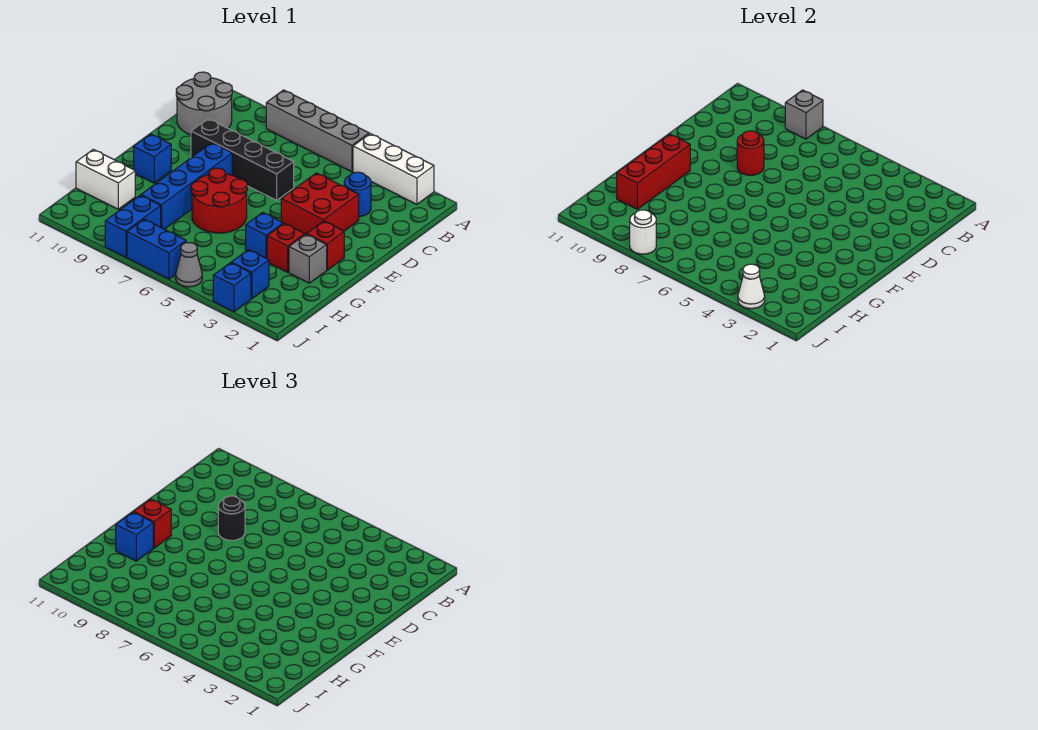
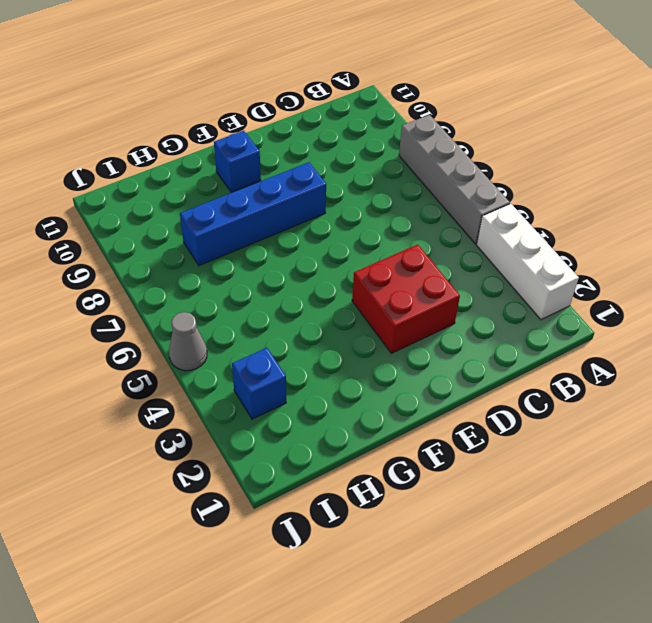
none -> grey 2x2 round brick [176,72,232,135]
none -> blue 1x1 round brick [344,172,371,217]
none -> black 1x4 brick [191,119,294,200]

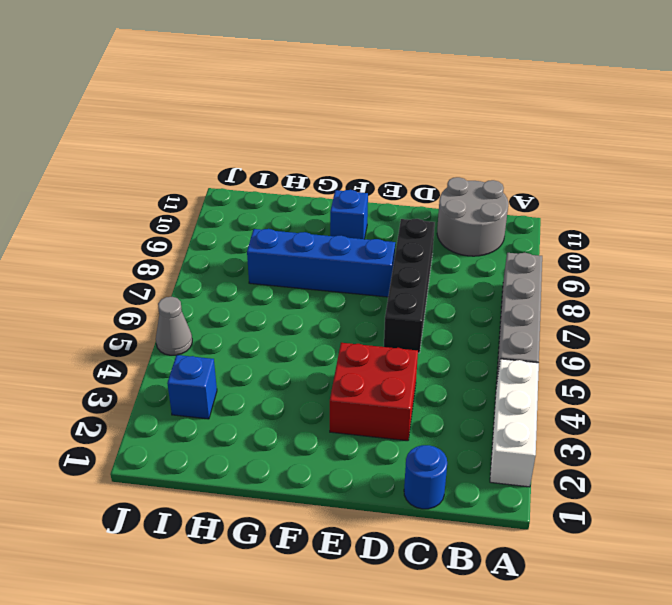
blue 1x1 round brick [404,445,447,509] -> blue 1x1 round brick moved to [344,172,371,217]
none -> red 1x1 brick [307,221,344,270]
none -> red 2x2 round brick [191,168,247,233]
none -> grey 1x1 brick [289,234,327,283]

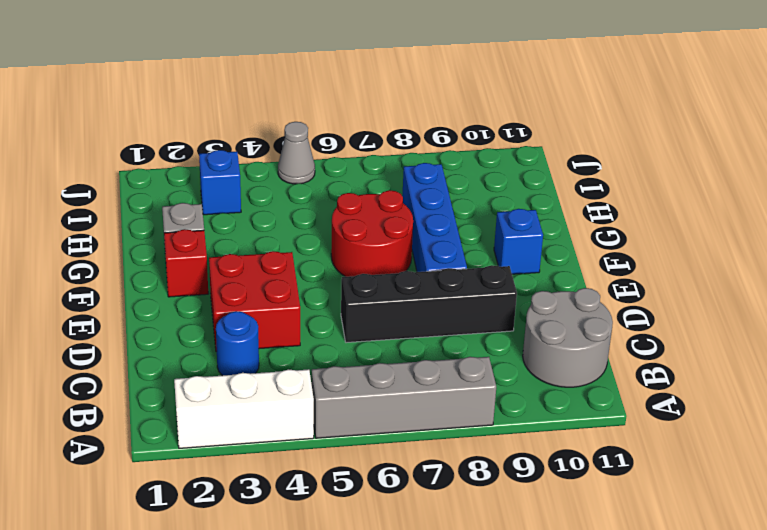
none -> red 1x1 brick [267,223,305,272]
none -> blue 1x1 brick [246,212,283,259]
none -> white 1x2 brick [76,149,135,209]

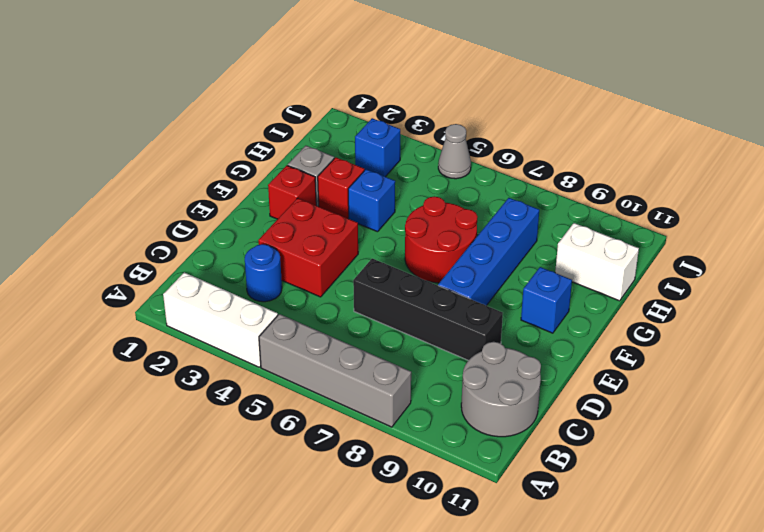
none -> blue 1x2 brick [105,195,161,257]
none -> blue 1x1 brick [213,263,251,312]
none -> blue 1x2 brick [127,219,186,279]

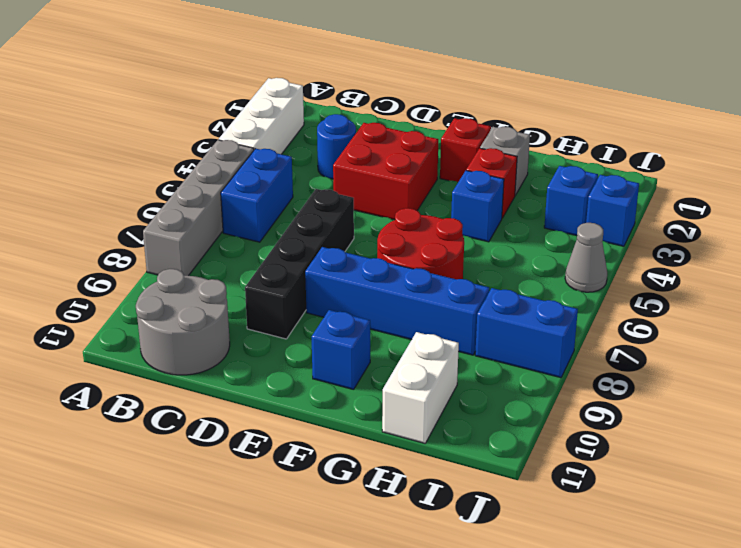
blue 1x2 brick [221,149,293,242] -> blue 1x2 brick moved to [127,219,186,279]
none -> grey 1x1 brick [785,90,823,139]
none -> red 1x1 round brick [737,131,764,175]
none -> red 1x3 brick [617,134,690,209]

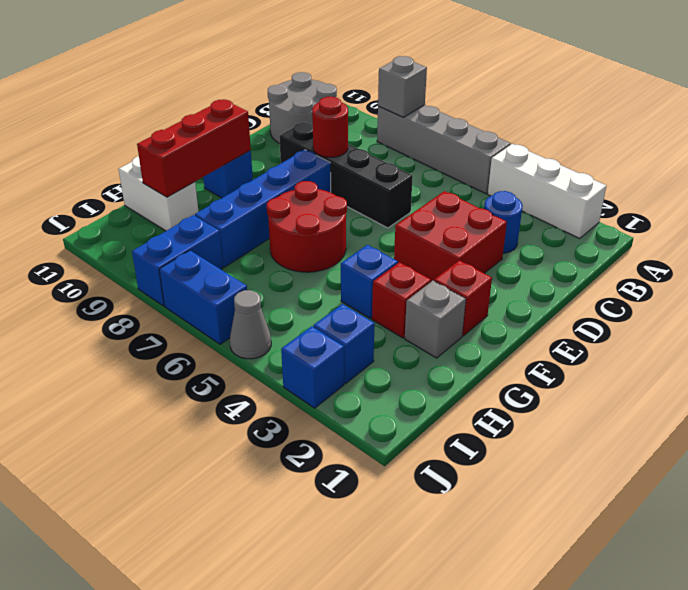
none -> white 1x1 cone [738,264,765,309]
none -> white 1x1 round brick [630,210,656,254]
none -> black 1x1 round brick [218,496,245,540]

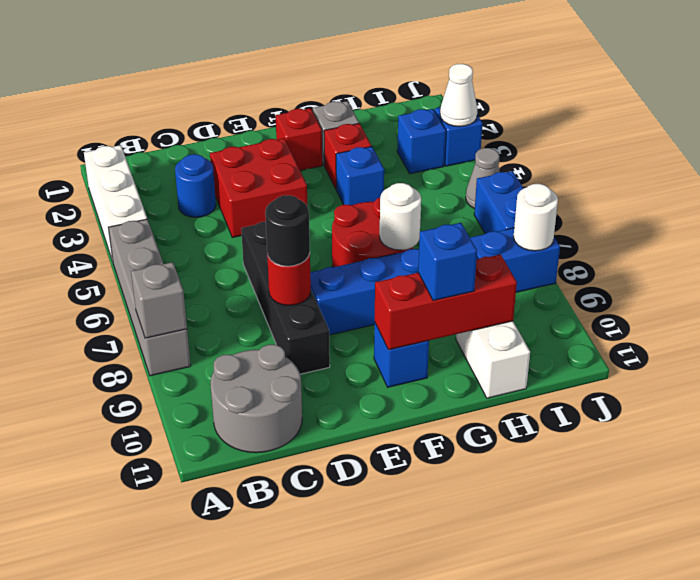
white 1x1 round brick [380,183,421,250] -> none
none -> red 1x1 brick [134,499,171,548]

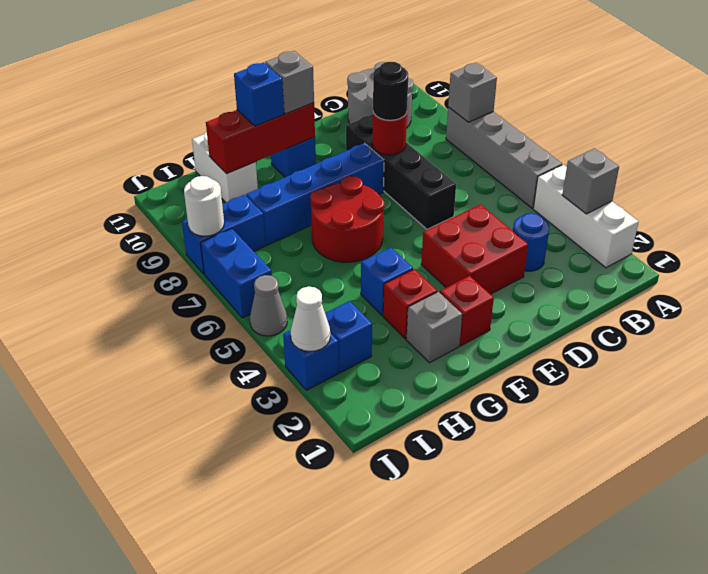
grey 1x1 brick [562,148,619,214] -> none
grey 1x1 brick [265,51,314,114] -> red 1x1 brick [134,499,171,548]

